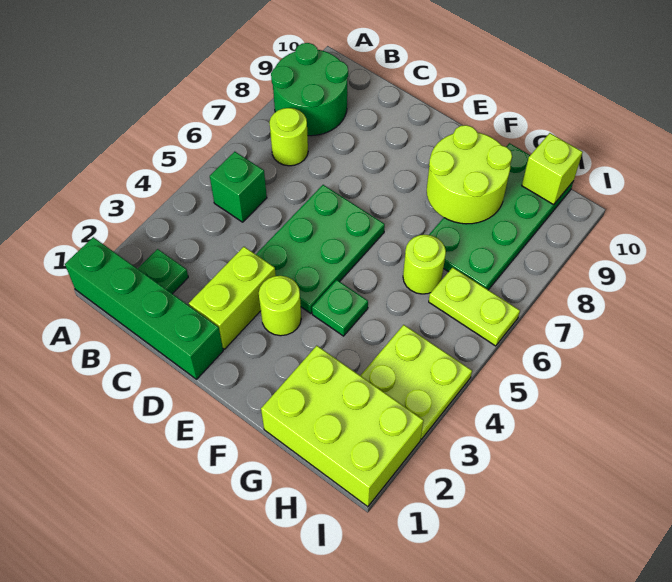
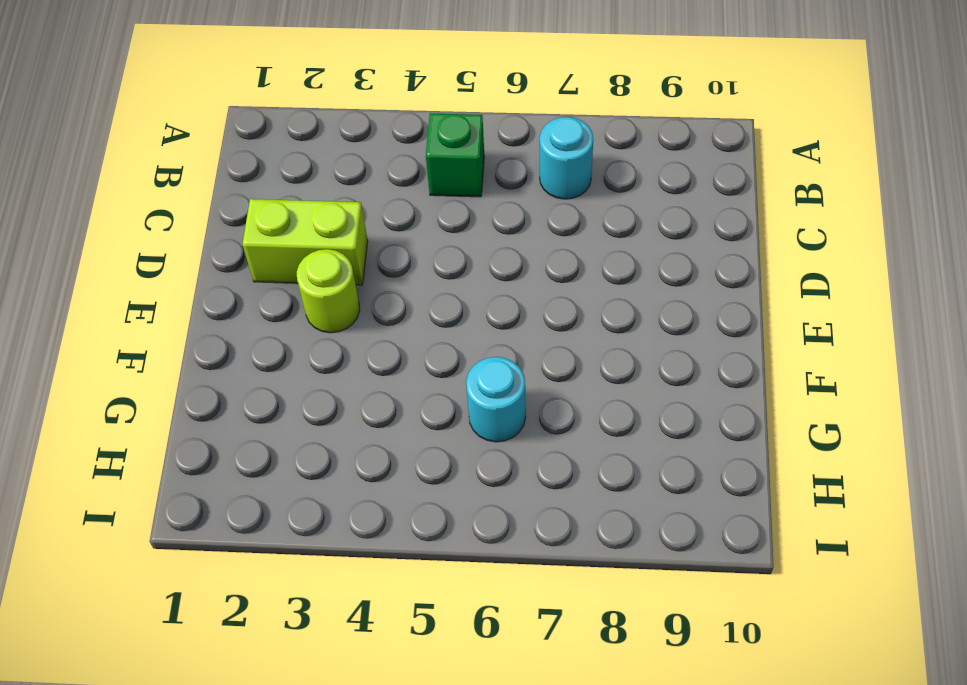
cyan 1x1 round brick [540,117,593,199] -> lime 1x1 round brick [270,108,308,166]
cyan 1x1 round brick [466,357,526,442] -> lime 1x1 round brick [403,235,446,294]
none -> green 1x4 brick [65,237,223,379]
none -> green 2x2 round brick [271,43,348,136]
none -> green 1x1 plate [138,249,188,294]

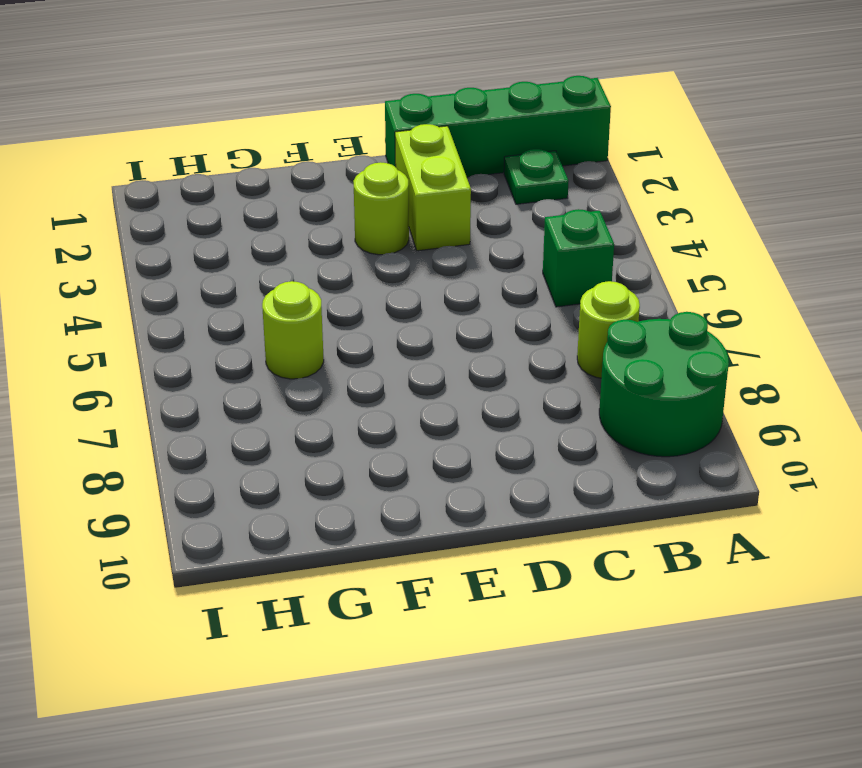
none -> green 2x3 plate [256,185,385,313]
none -> green 1x1 plate [312,280,368,336]
none -> lime 2x3 brick [261,346,424,507]

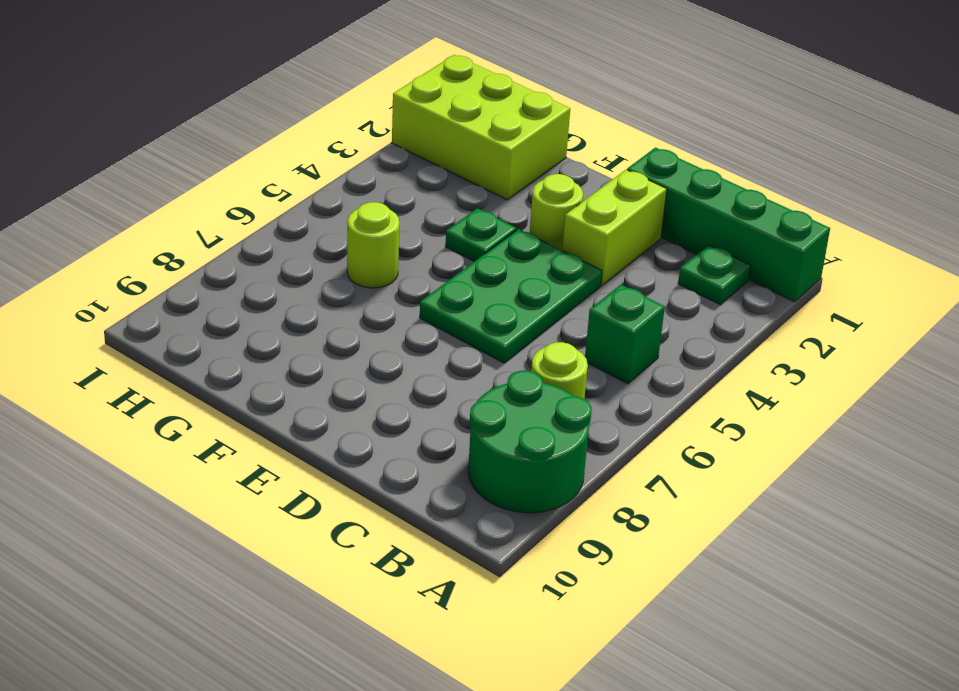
none -> green 2x4 plate [429,143,574,290]
none -> lime 2x2 plate [360,325,472,439]
none -> lime 1x2 plate [429,267,520,346]

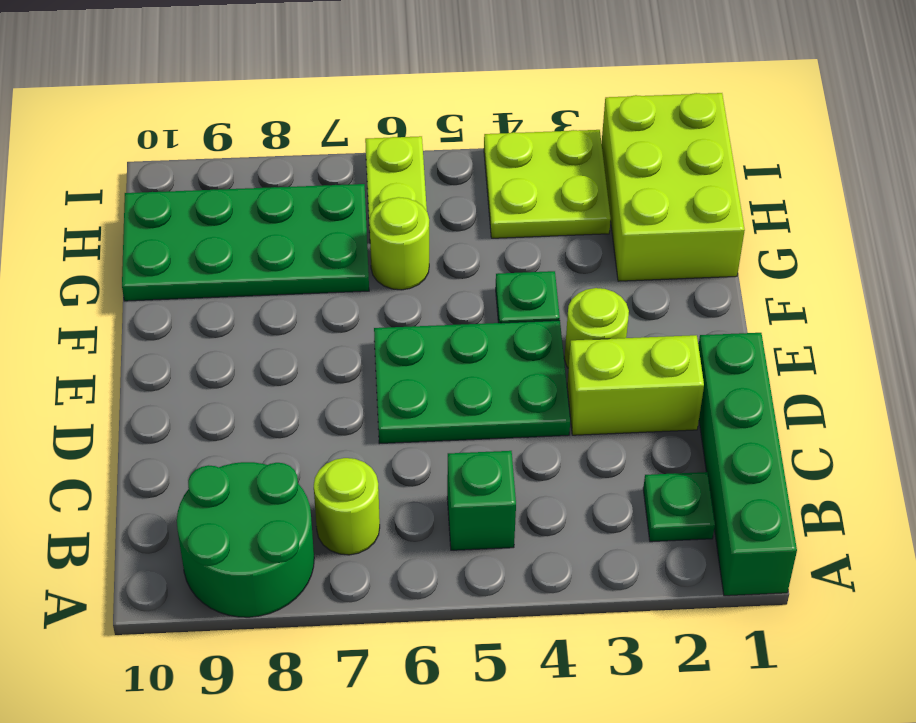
none -> lime 2x2 round brick [427,125,512,224]
none -> lime 1x1 brick [522,133,583,205]

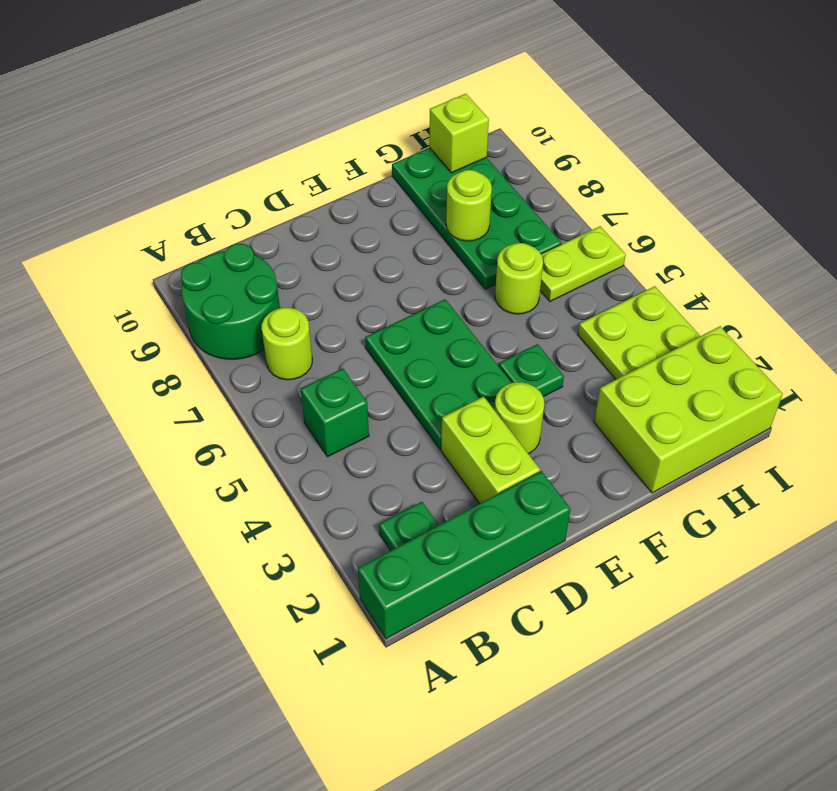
lime 1x1 round brick [446,170,492,241] -> lime 2x2 round brick [427,125,512,224]

